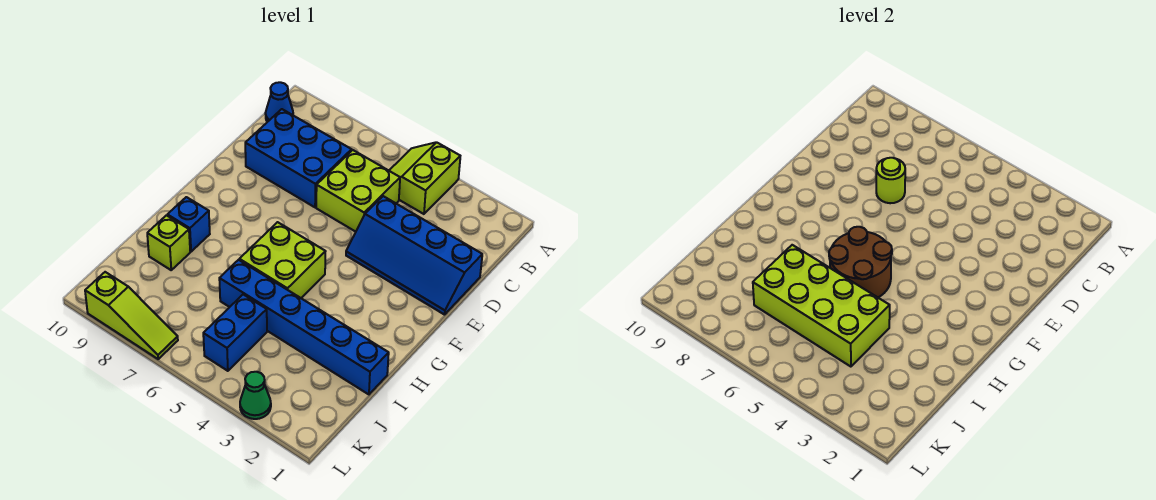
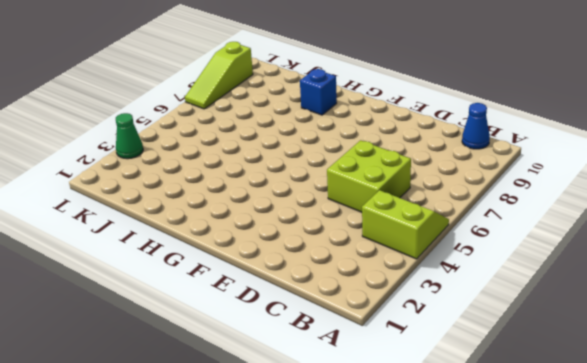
none -> blue 2x3 brick [245,109,352,207]
none -> blue 2x4 slope [346,196,482,315]
none -> lime 2x2 brick [239,222,326,298]

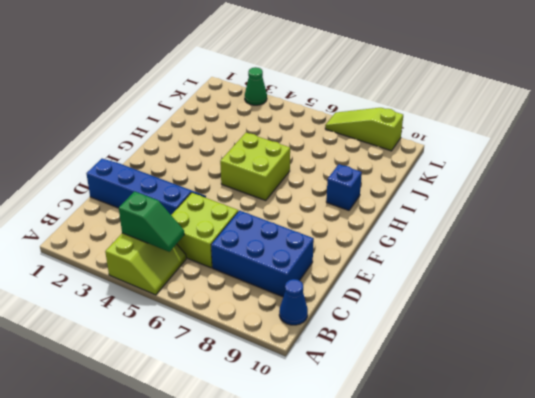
green 1x2 slope [119,191,184,252] -> none
none -> blue 1x6 brick [219,260,389,394]
none -> lime 1x1 brick [147,215,190,270]
none -> blue 1x2 brick [203,294,267,371]

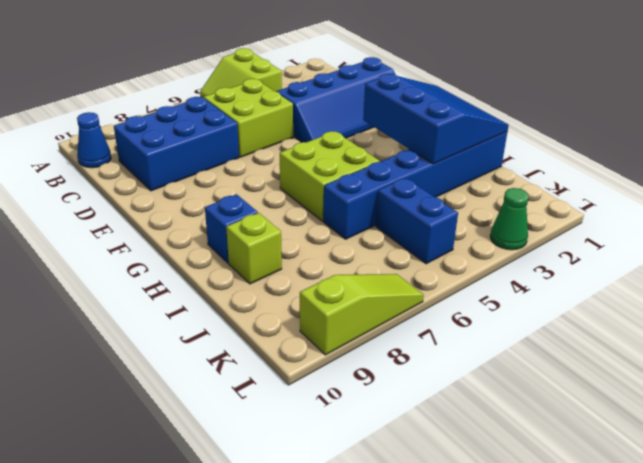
blue 3x3 slope [363,74,509,164] -> none
none -> lime 1x1 round brick [876,158,905,203]
none -> brown 2x2 round brick [829,227,892,297]
none -> lime 2x4 brick [753,245,890,367]

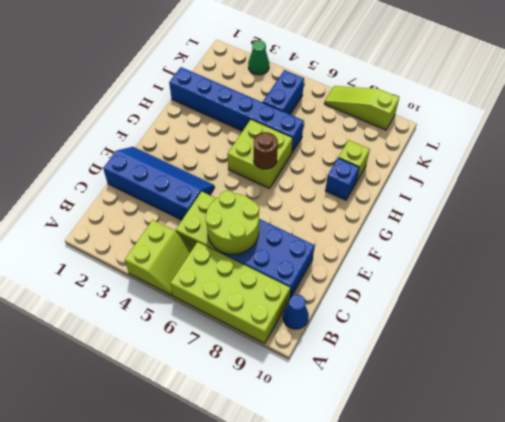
lime 2x4 brick [170,242,290,343] -> lime 2x4 brick moved to [753,245,890,367]
lime 2x2 round brick [206,190,259,255] -> lime 1x1 round brick [876,158,905,203]
brown 1x1 round brick [254,132,278,169] -> brown 2x2 round brick [829,227,892,297]

